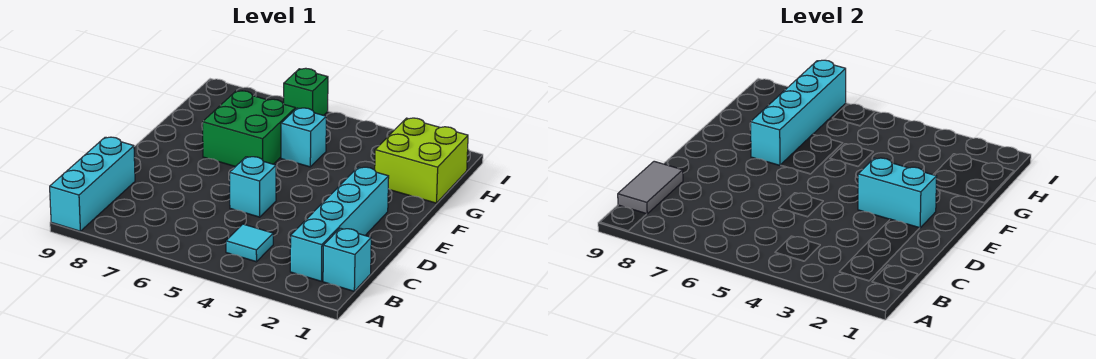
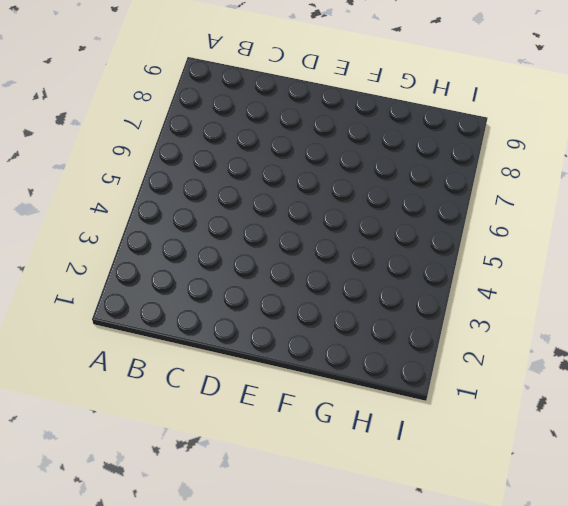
none -> cyan 1x3 brick [50,137,135,231]
none -> cyan 1x1 brick [323,228,371,291]
none -> cyan 1x4 brick [290,167,389,281]

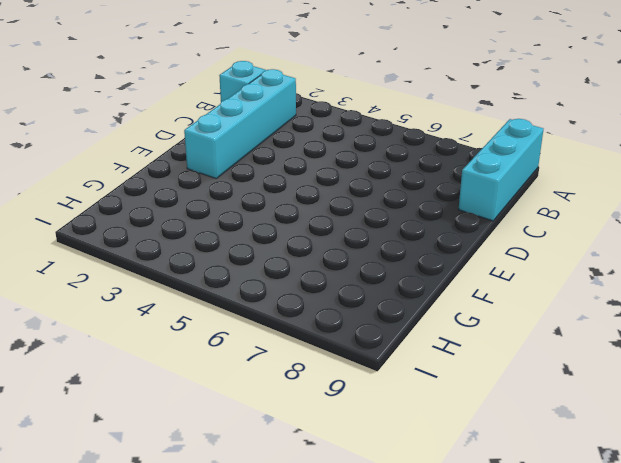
none -> cyan 1x1 tile [226,224,273,262]
none -> cyan 1x1 brick [230,157,276,217]
none -> green 2x2 brick [203,91,295,167]

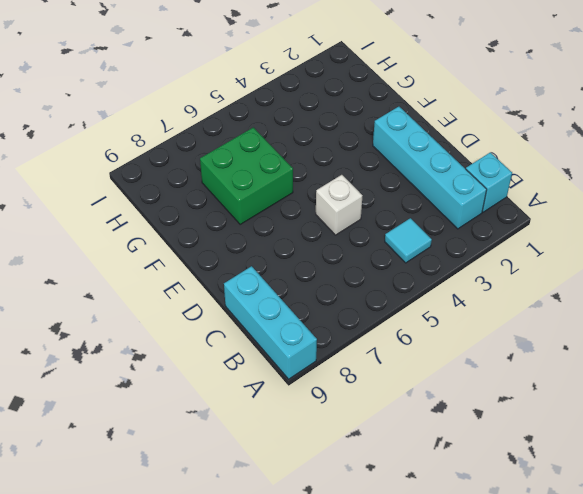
white 1x1 brick [316,175,363,235] -> cyan 1x1 brick [230,157,276,217]
none -> lime 2x2 brick [375,118,468,203]
none -> cyan 1x1 brick [281,108,326,167]
none -> green 1x1 brick [284,68,328,115]

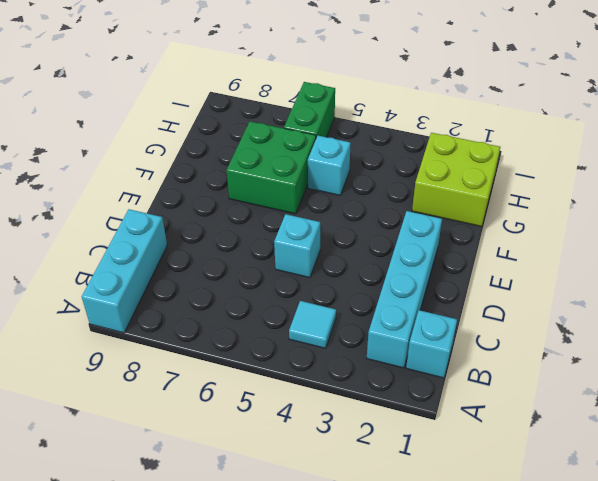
green 1x2 brick [284,82,335,138] -> green 1x1 brick [284,68,328,115]
none -> grey 1x2 tile [618,161,683,214]
none -> cyan 1x2 brick [858,158,937,228]
none -> cyan 1x4 brick [751,60,846,165]

